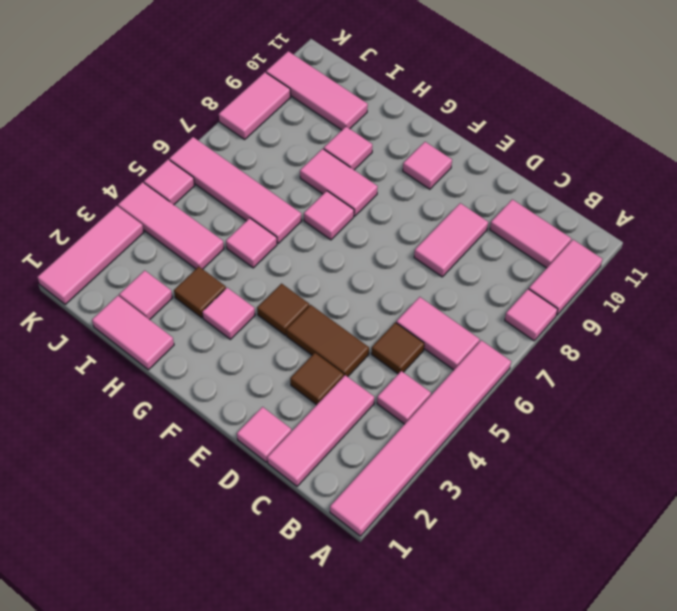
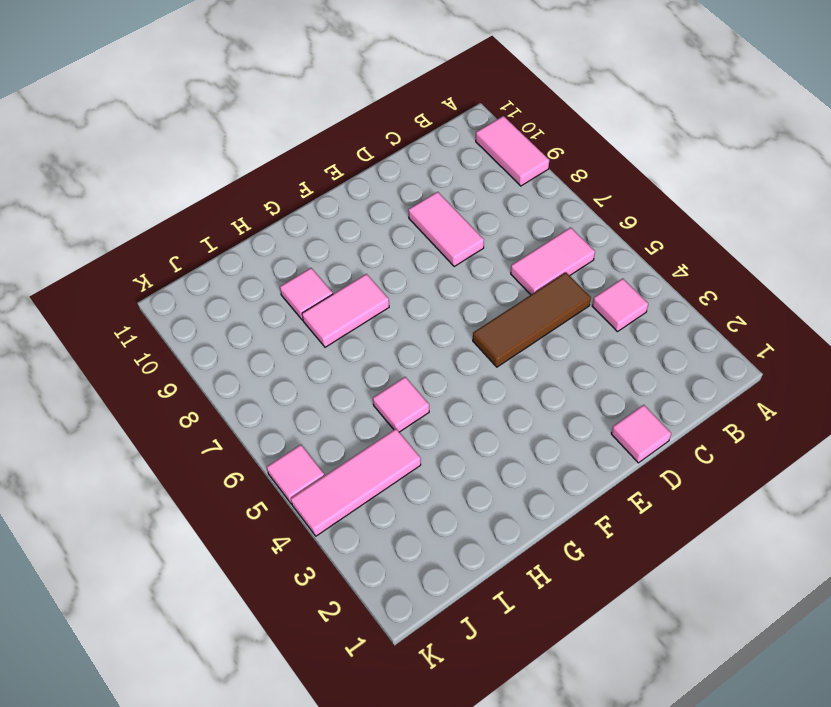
brown 1x3 tile [473,272,591,367] -> brown 1x1 tile [371,322,424,374]
none -> pink 1x6 tile [330,340,511,536]
none -> pink 1x1 tile [505,289,558,341]
none -> pink 1x2 tile [490,199,571,268]

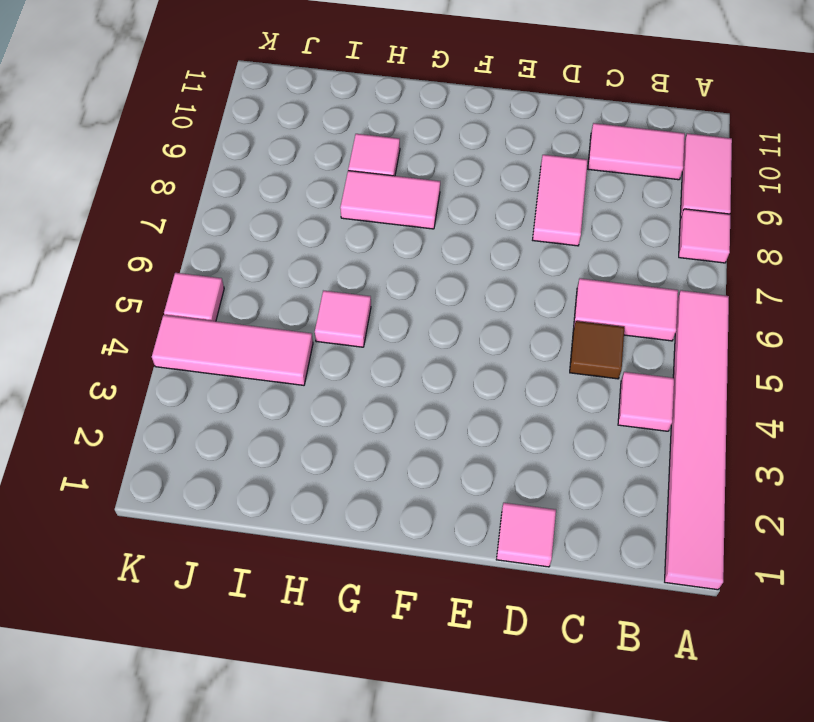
none -> pink 1x3 tile [267,375,374,486]
none -> brown 1x1 tile [290,353,344,405]
none -> brown 1x2 tile [286,305,369,377]

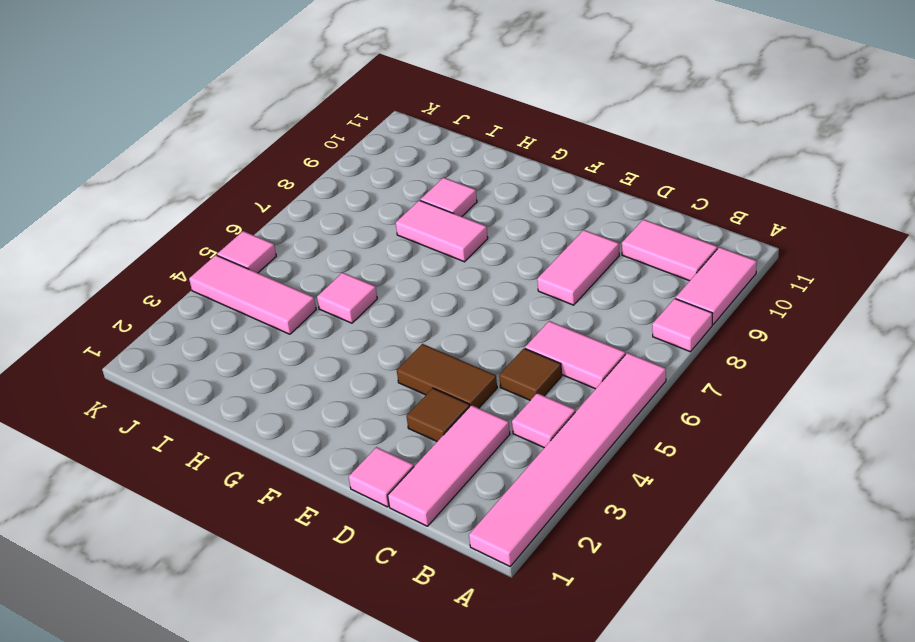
none -> brown 1x1 tile [257,284,309,335]
none -> pink 1x1 tile [403,142,452,189]
none -> pink 1x1 tile [202,288,255,339]

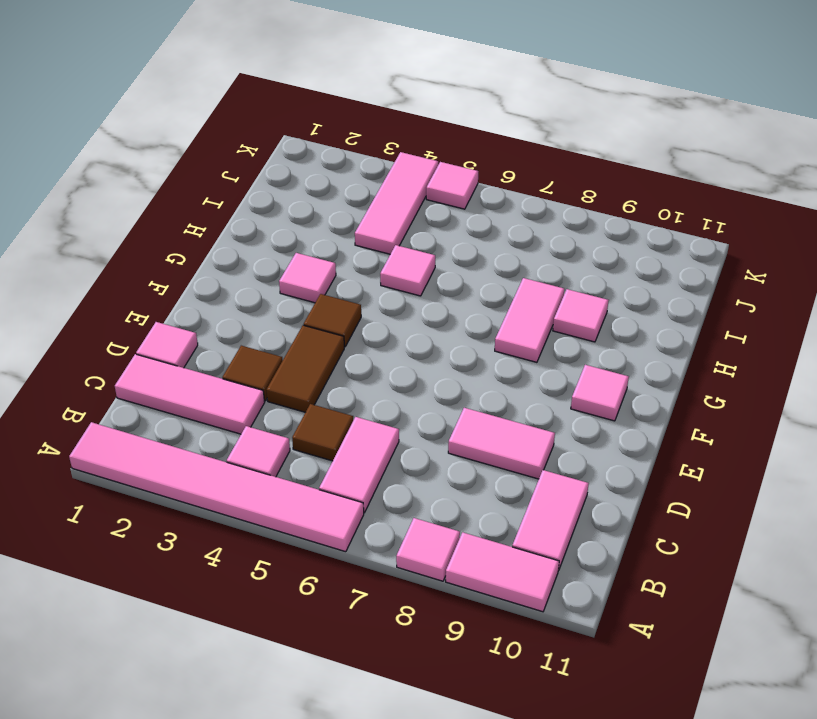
none -> pink 1x1 tile [304,191,354,240]
none -> pink 1x2 tile [92,296,174,370]
none -> brown 1x1 tile [174,267,226,318]

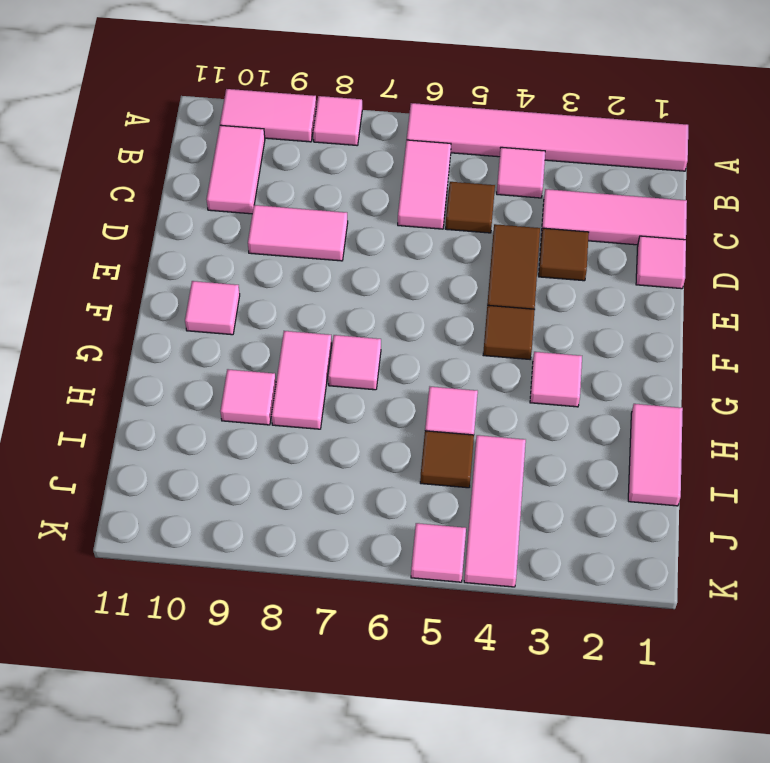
brown 1x1 tile [420,431,474,488] -> brown 1x1 tile moved to [174,267,226,318]
none -> pink 1x4 tile [169,137,302,243]
none -> pink 1x1 tile [119,270,173,320]
none -> pink 1x3 tile [266,51,368,130]

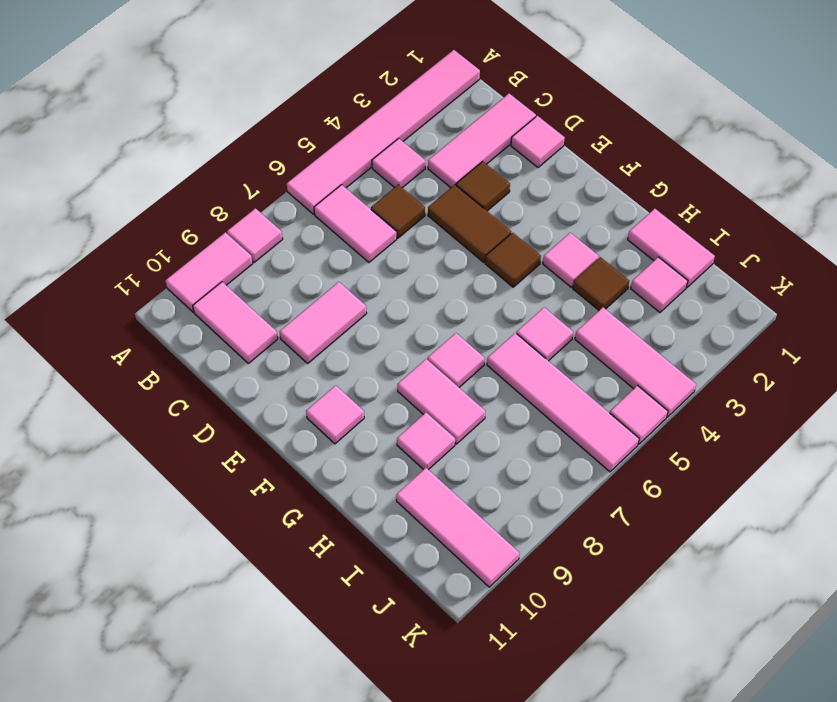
none -> pink 1x3 tile [37,206,144,305]
none -> pink 1x2 tile [219,72,291,139]

